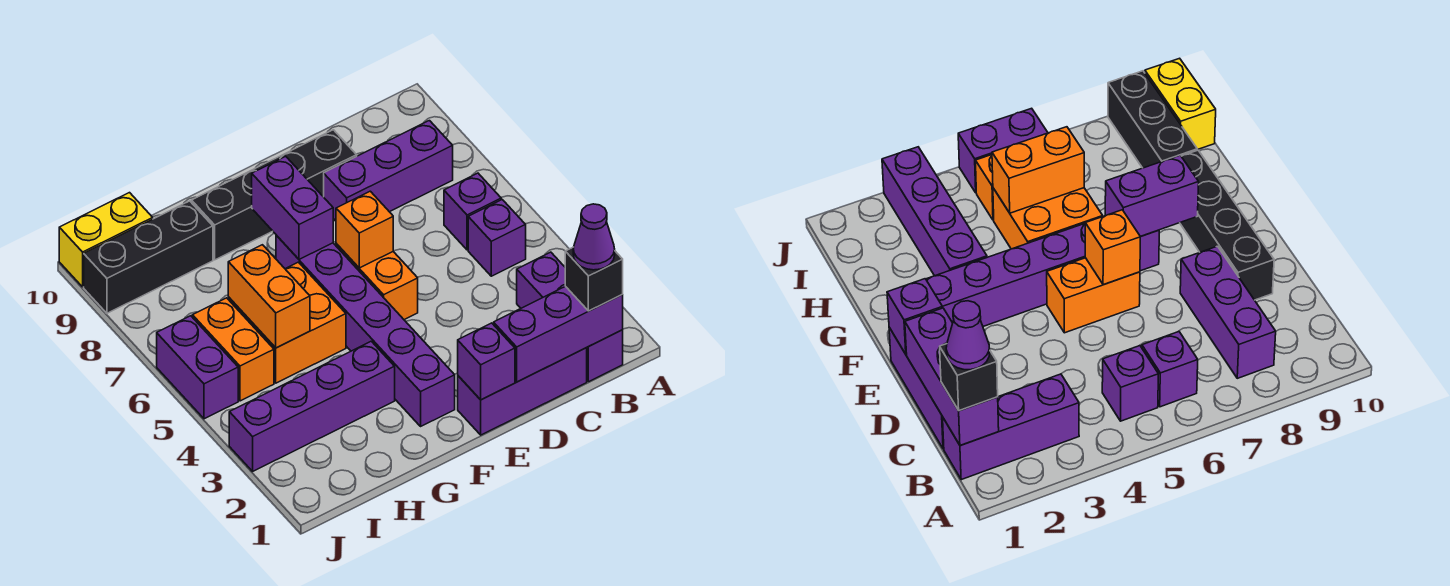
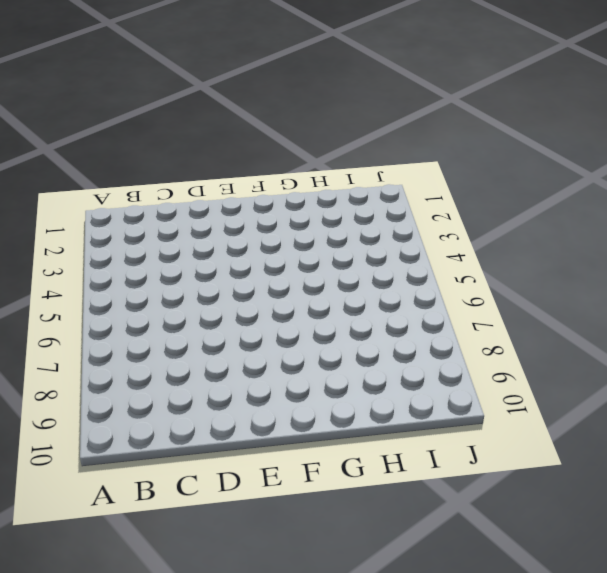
none -> purple 1x3 brick [517,252,623,382]
none -> purple 1x1 brick [468,200,526,276]
none -> purple 1x1 brick [444,173,501,250]

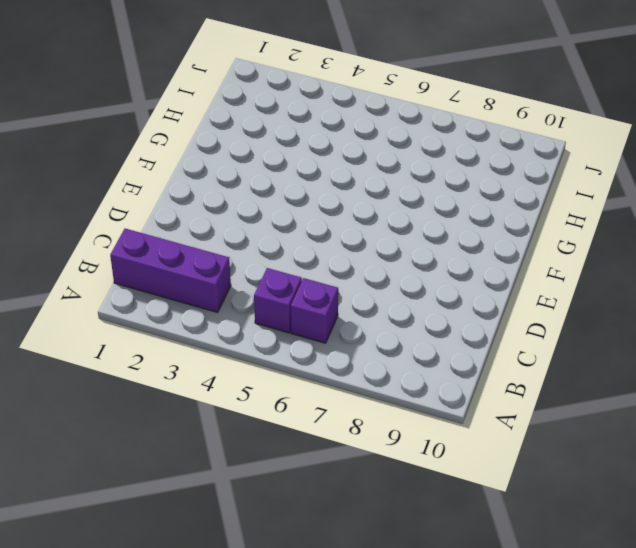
none -> purple 1x3 brick [324,121,453,221]
none -> purple 1x3 brick [458,348,587,435]
none -> black 1x4 brick [191,130,357,260]

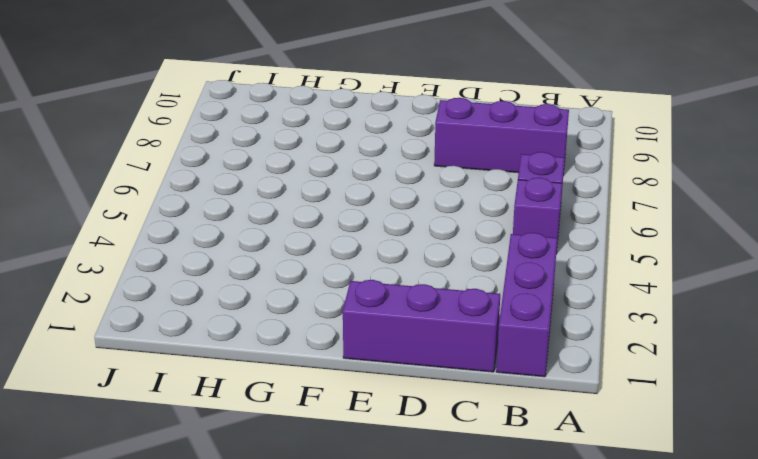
none -> black 1x4 brick [191,130,357,260]
none -> orange 1x2 brick [336,244,418,320]
none -> purple 1x6 brick [276,235,455,426]

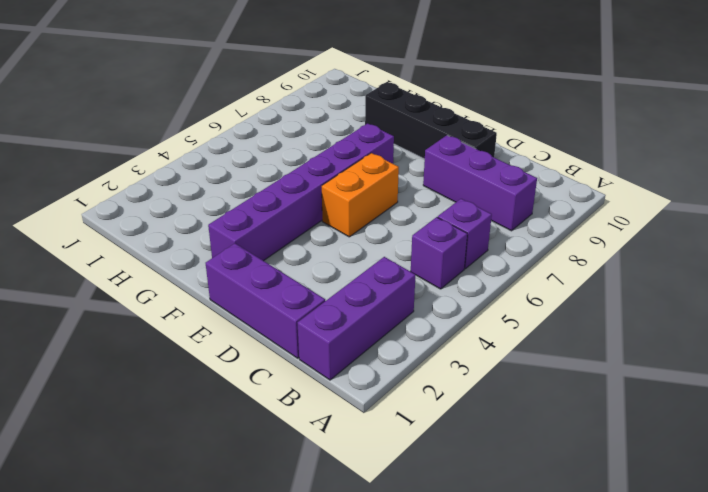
none -> purple 1x4 brick [229,341,395,471]
none -> orange 2x2 brick [228,262,346,383]
none -> black 1x3 brick [84,201,213,313]

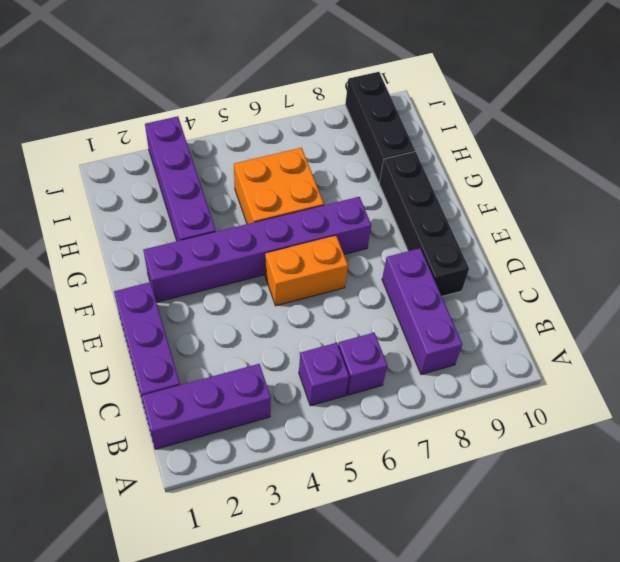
none -> orange 1x2 brick [192,298,274,401]
none -> yellow 1x2 brick [59,193,153,287]
none -> purple 1x2 brick [157,316,238,419]

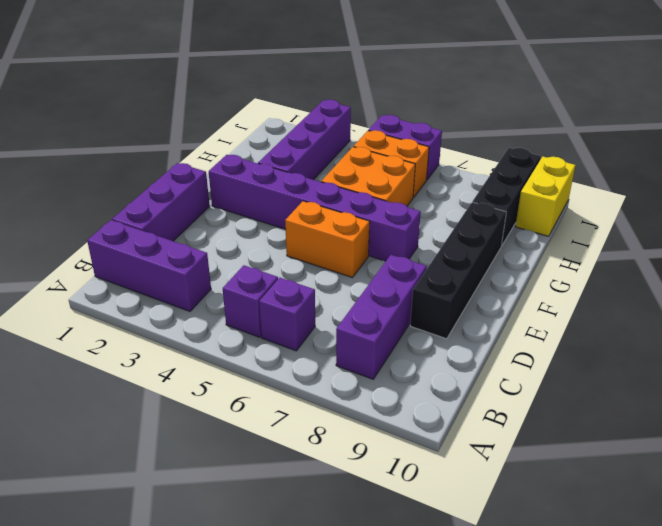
none -> purple 1x3 brick [494,286,623,382]
none -> purple 1x1 brick [458,323,515,400]
none -> orange 1x1 brick [336,191,393,268]

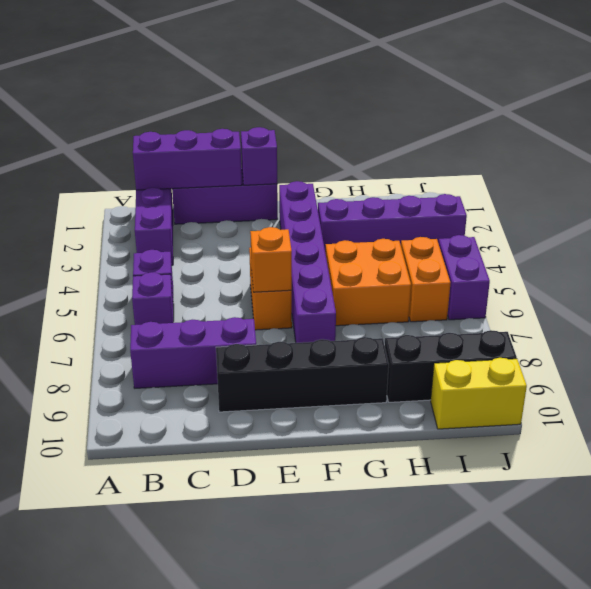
none -> purple 1x2 brick [252,156,333,259]
none -> orange 1x2 brick [228,245,310,348]
none -> black 1x1 brick [565,247,623,311]

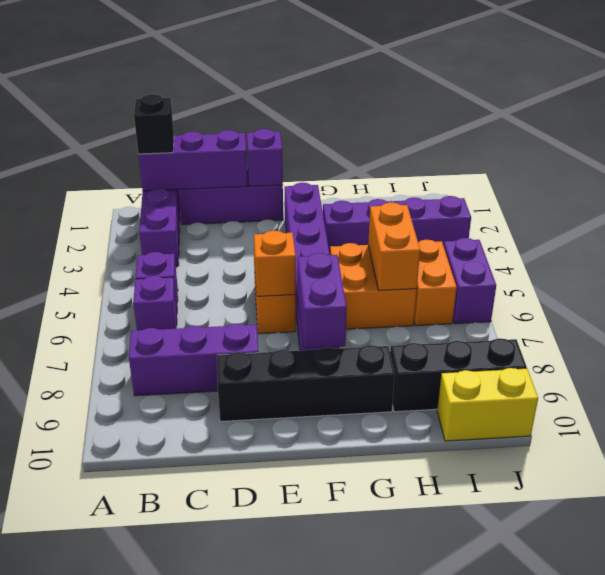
none -> purple 1x1 cone [573,204,615,270]

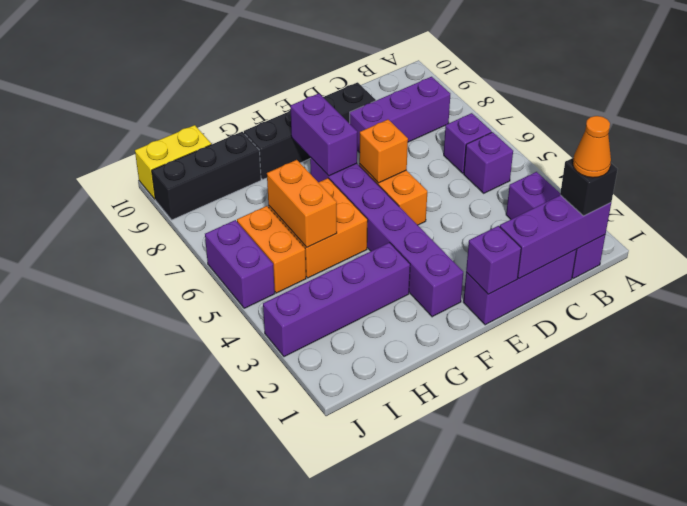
orange 1x1 cone [573,116,611,178] -> purple 1x1 cone [573,204,615,270]

